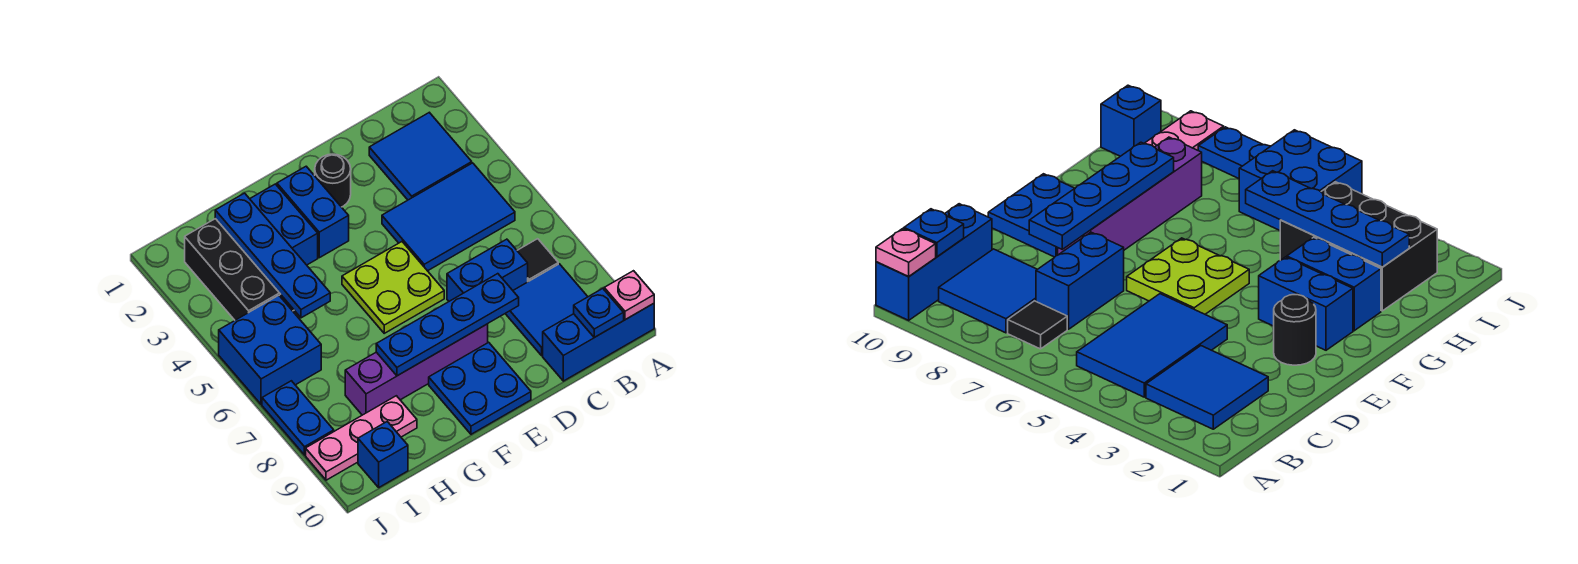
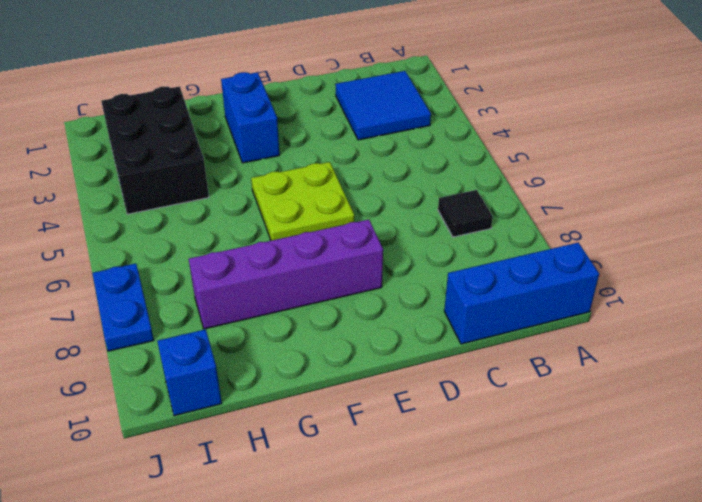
none -> blue 2x3 tile [382,163,515,271]
none -> blue 2x2 tile [505,264,588,356]
none -> blue 1x2 brick [447,239,528,301]

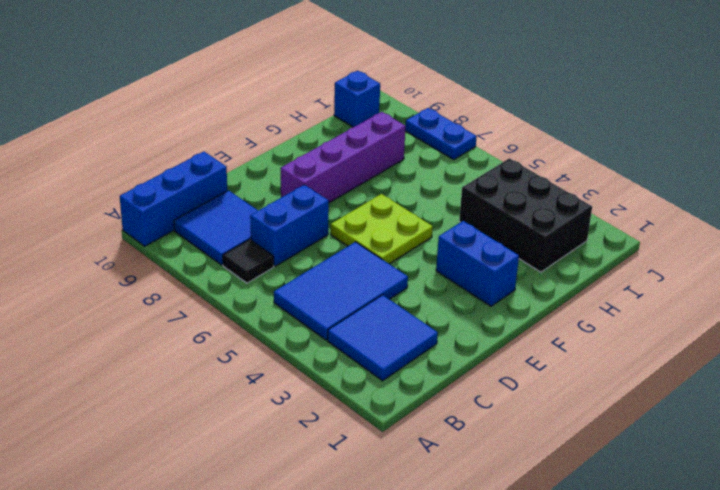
none -> black 1x1 round brick [315,154,351,207]
none -> blue 2x2 plate [429,342,531,434]
none -> blue 1x2 brick [250,184,318,265]

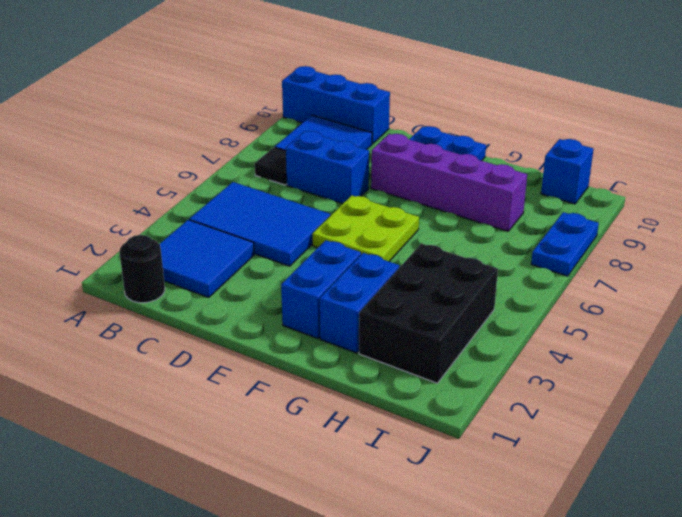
black 1x1 round brick [119,235,165,303] -> black 1x1 round brick moved to [315,154,351,207]
none -> pink 1x3 plate [306,396,417,480]
none -> blue 2x2 brick [219,295,321,405]
none -> pink 1x1 plate [604,271,654,320]

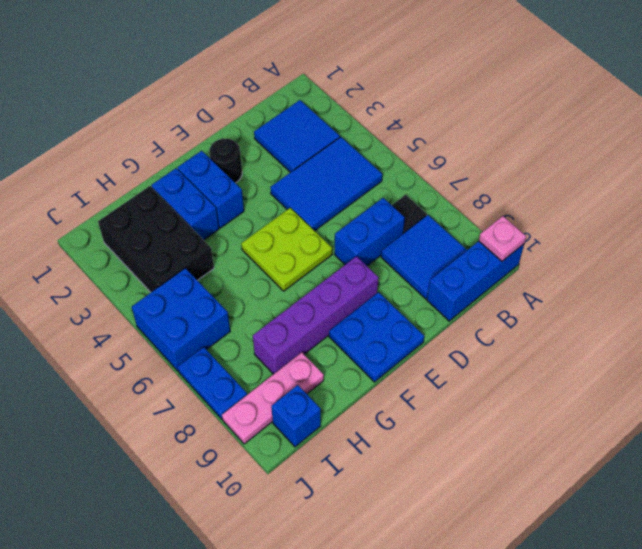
none -> blue 1x1 plate [574,289,624,337]
none -> blue 1x4 plate [376,274,519,376]
none -> blue 1x4 plate [215,193,330,318]

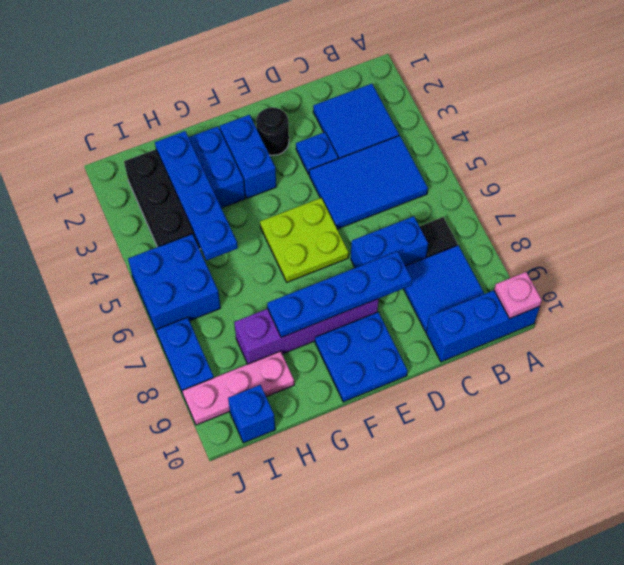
blue 1x1 plate [296,132,338,174] -> blue 1x1 plate moved to [574,289,624,337]

